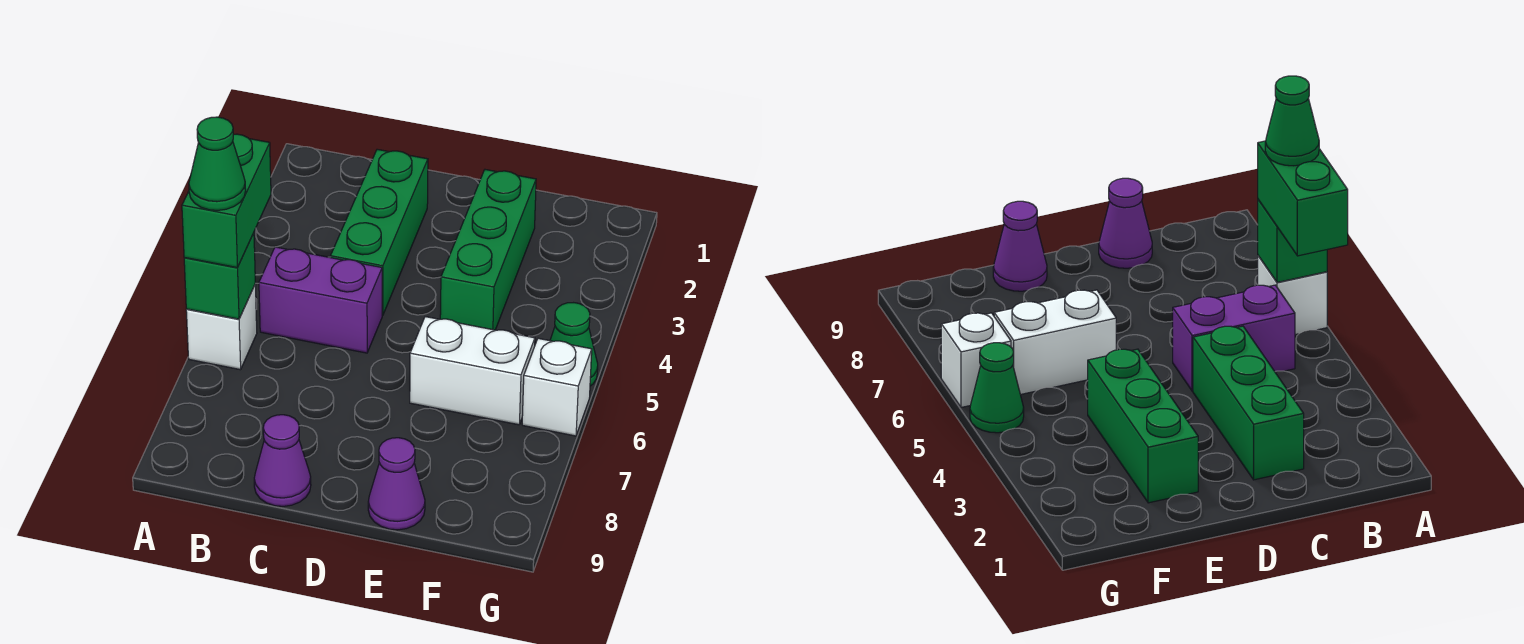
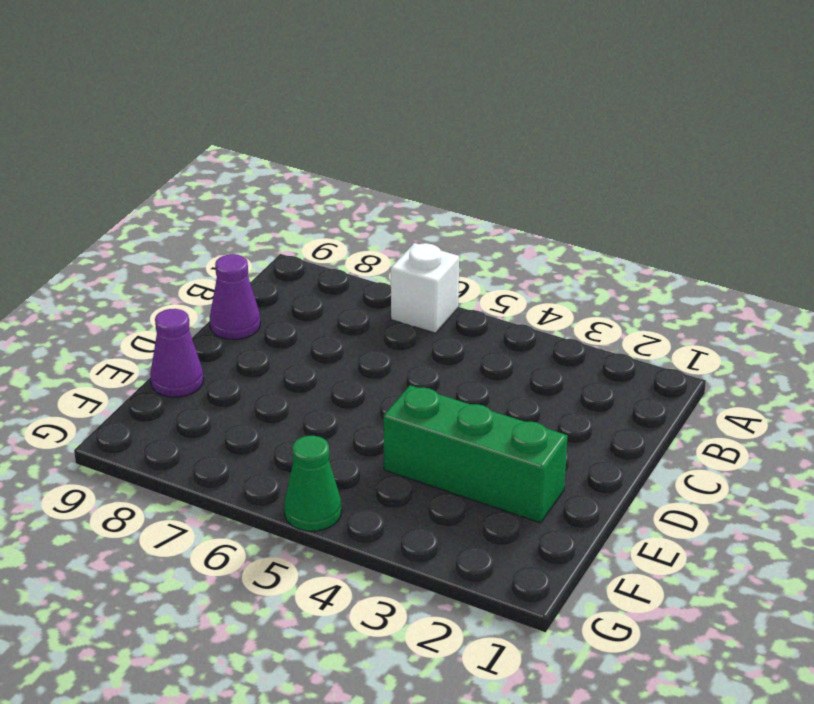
none -> purple 1x2 brick [259,247,382,353]
none -> green 1x3 brick [331,149,428,315]
none -> white 1x2 brick [410,317,535,425]

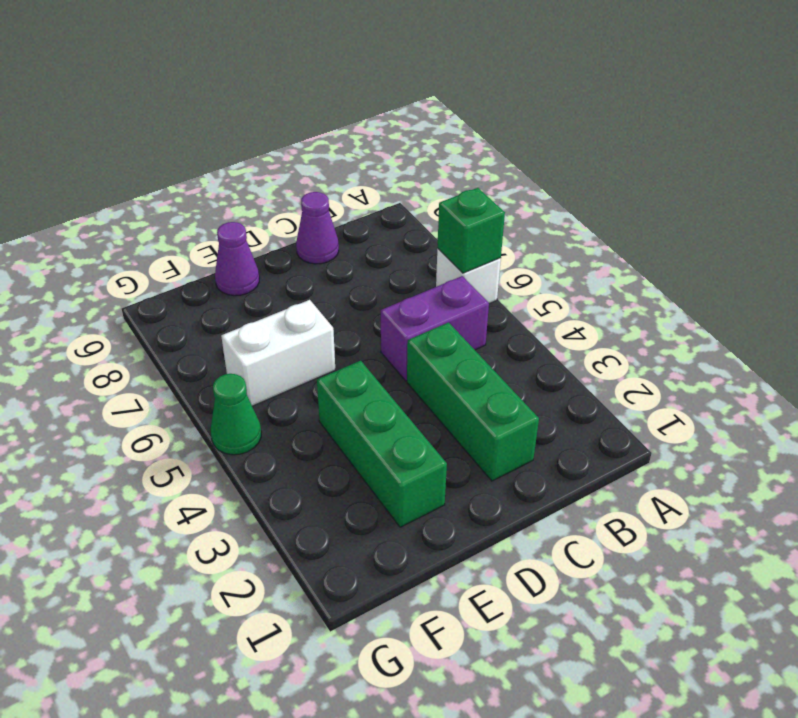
none -> white 1x1 brick [522,338,592,436]
none -> green 1x2 brick [182,134,271,268]
none -> green 1x1 cone [189,117,246,210]

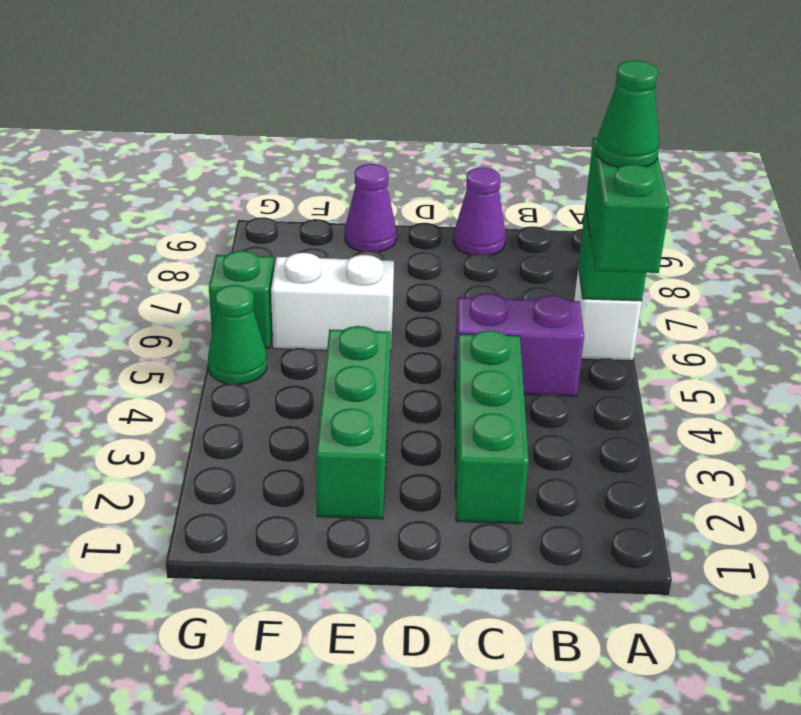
green 1x1 brick [209,251,274,348] -> white 1x1 brick [522,338,592,436]

